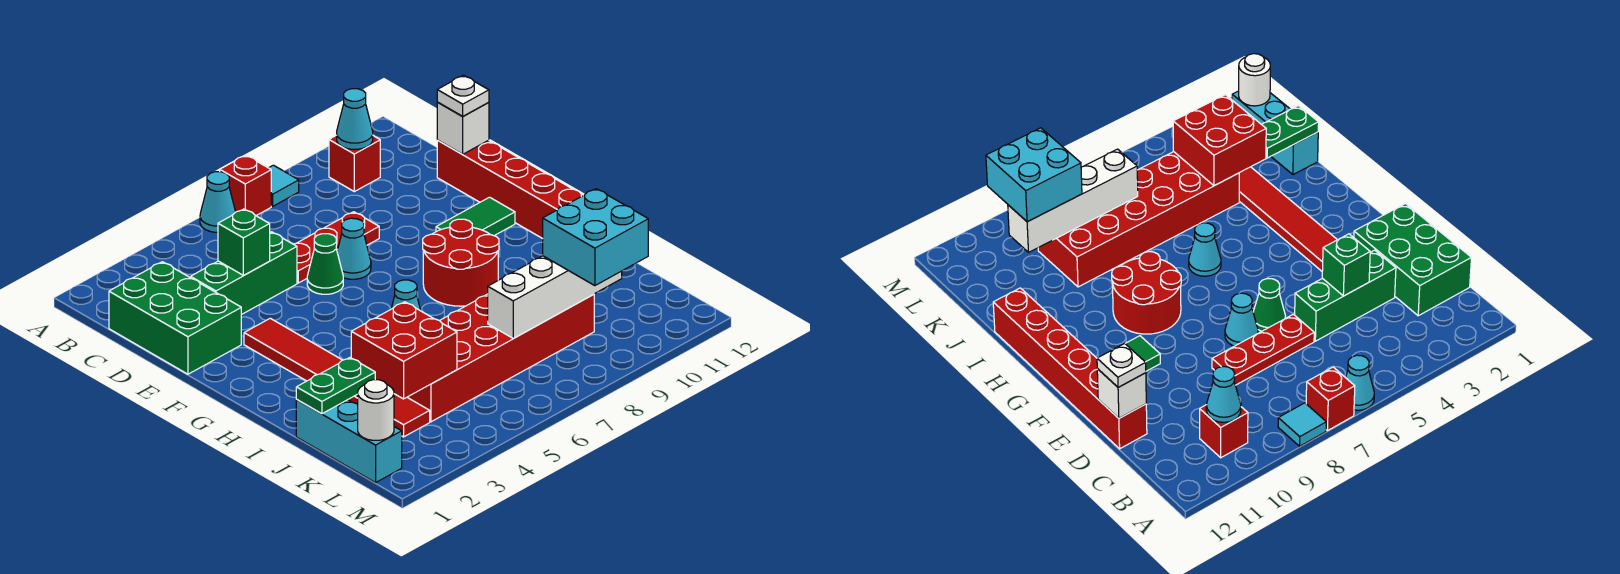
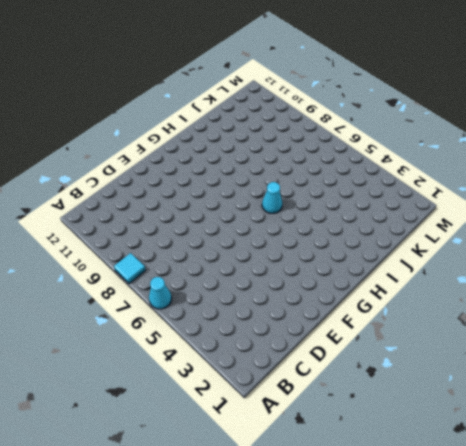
none -> red 1x1 brick [220,155,271,216]
none -> red 1x1 brick [329,135,380,192]
none -> green 2x3 brick [109,262,241,374]

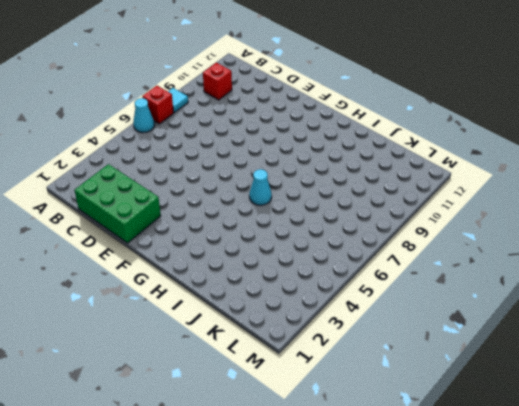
none -> green 1x3 brick [191,232,297,315]
none -> red 1x3 plate [294,212,379,283]
none -> red 1x6 brick [437,140,583,239]

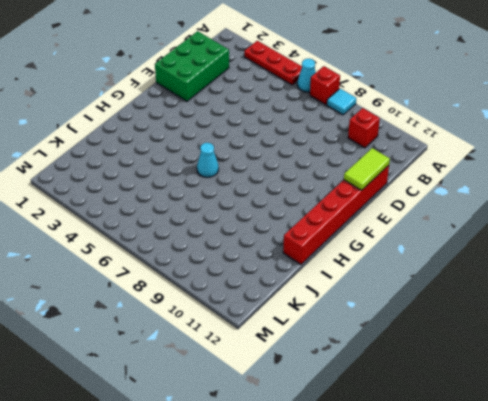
red 1x3 plate [244,41,302,85] -> red 1x3 plate moved to [294,212,379,283]
lime 1x2 tile [344,148,390,190] -> white 1x1 brick [437,102,489,154]
none -> green 1x3 brick [191,232,297,315]
none -> green 1x1 cone [307,234,343,294]
none -> cyan 1x1 cone [337,218,371,279]

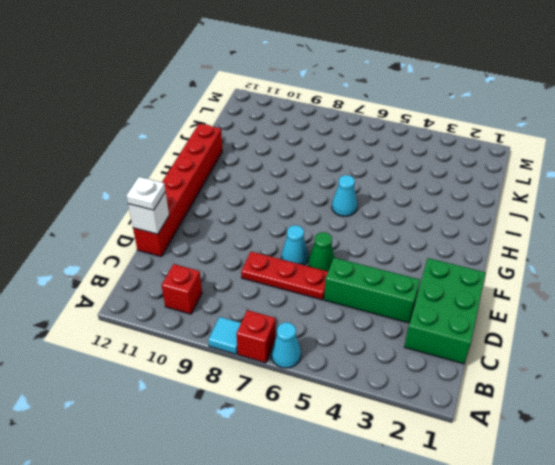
none -> red 1x6 tile [244,318,430,437]
none -> green 1x2 tile [436,197,515,236]
none -> red 2x2 round brick [423,219,499,306]

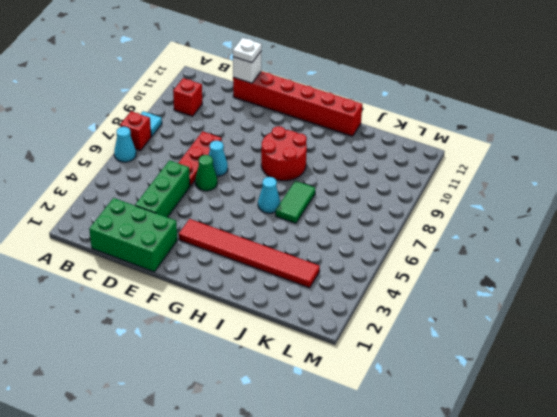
green 1x2 tile [276,181,315,223] -> green 1x2 tile moved to [436,197,515,236]
none -> cyan 1x3 brick [296,400,402,483]
none -> red 2x6 brick [407,294,594,422]
none -> cyan 1x1 cone [337,89,373,149]

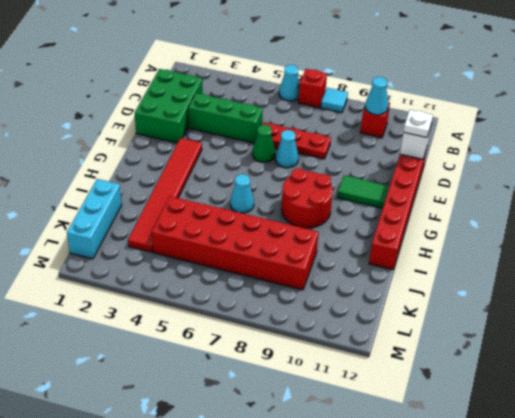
none -> green 1x1 brick [218,209,270,275]
none -> green 1x2 plate [296,358,375,414]
none -> red 2x2 brick [351,302,457,399]

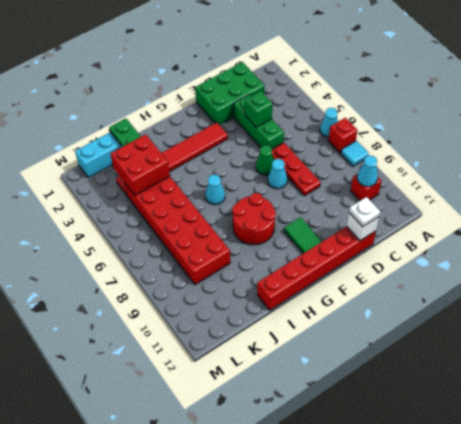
none -> white 1x4 brick [488,256,622,338]
none -> white 1x1 round brick [358,380,394,440]
none -> cyan 2x2 brick [543,189,648,286]

